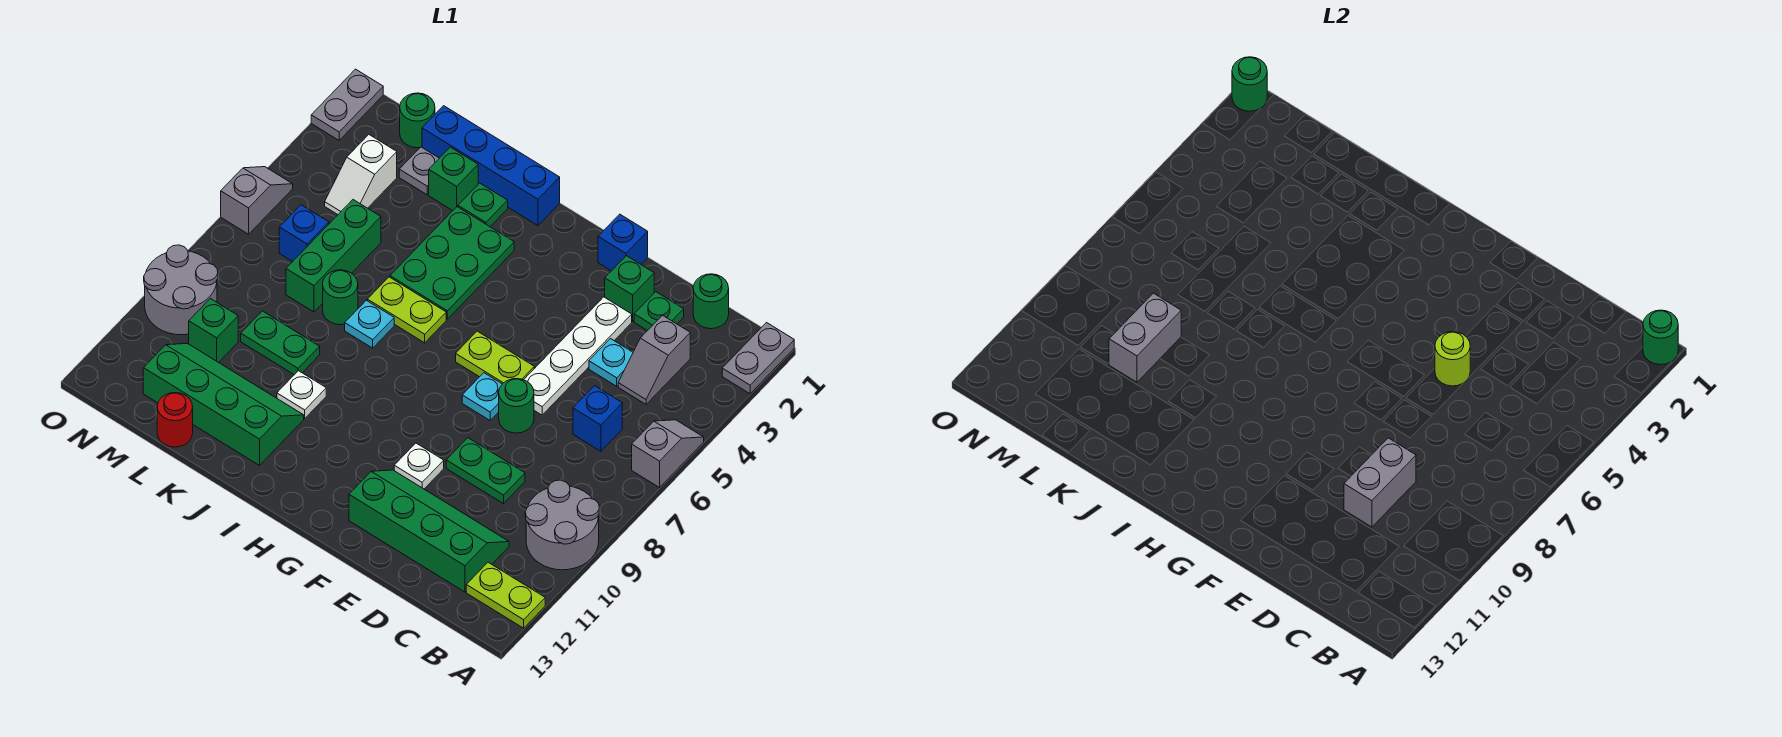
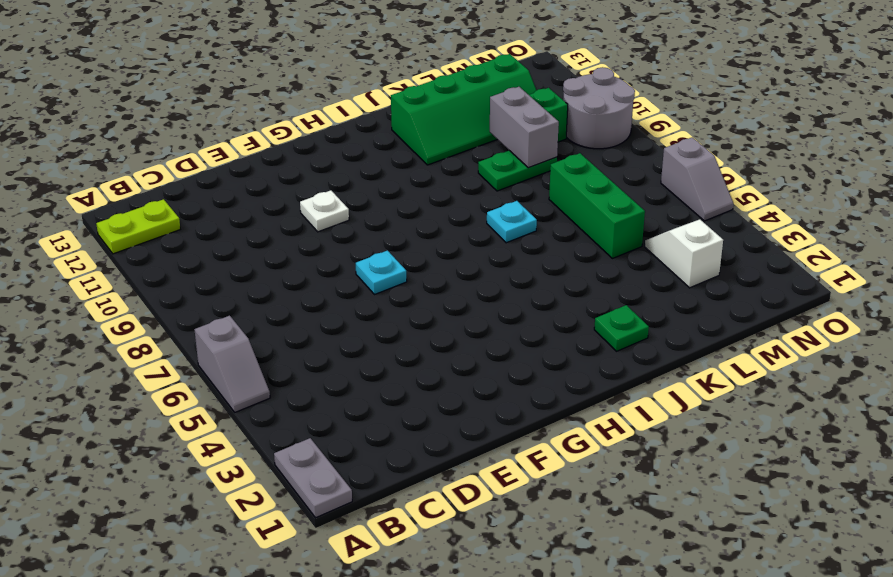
none -> grey 2x2 round brick [525,480,599,570]
none -> green 1x1 round brick [693,274,729,329]
none -> grey 1x2 slope [618,315,690,404]
none -> blue 1x1 brick [573,386,622,451]

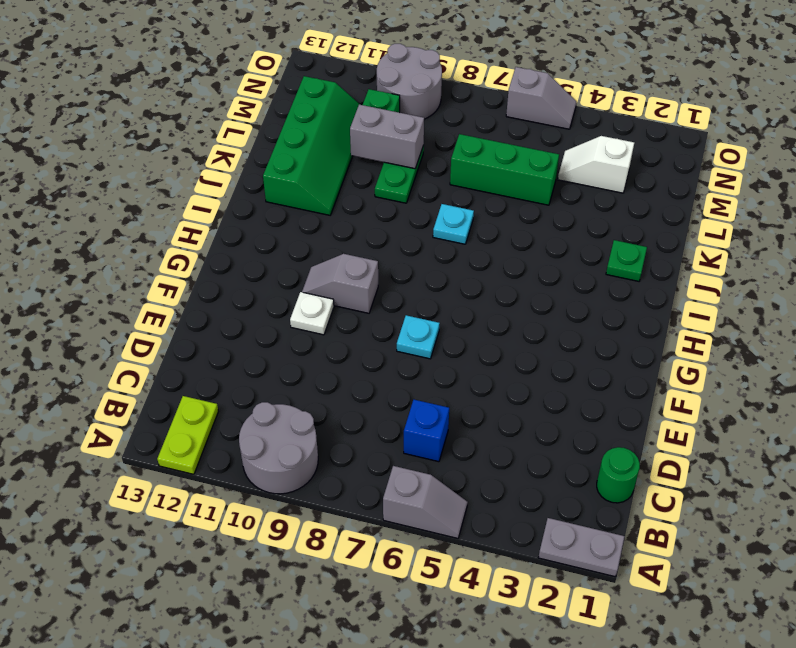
grey 1x2 slope [302,254,378,313] -> grey 1x2 slope moved to [618,315,690,404]
none -> green 2x4 slope [349,470,509,592]
none -> green 1x1 plate [634,292,684,331]
none -> cyan 1x1 plate [589,339,633,386]
none -> green 1x2 plate [446,438,525,504]

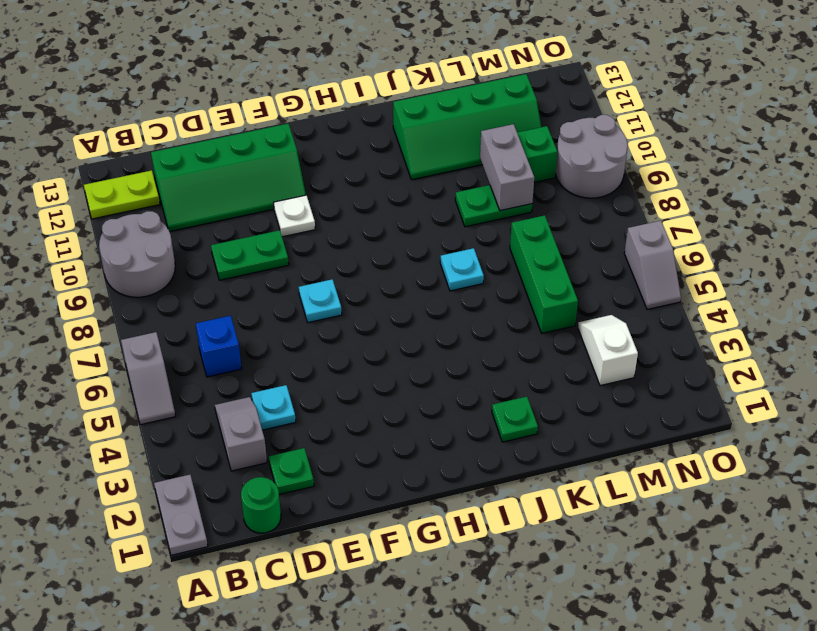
none -> green 1x1 brick [605,256,654,321]
none -> white 1x4 plate [524,297,632,415]
none -> green 1x1 round brick [499,379,534,433]
none -> blue 1x1 brick [598,214,648,271]

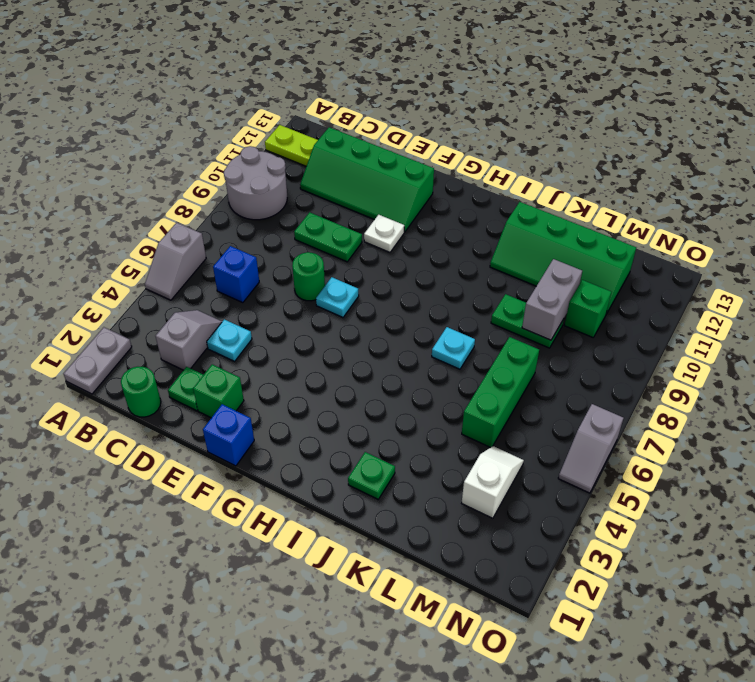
none -> white 1x4 plate [524,297,632,415]
none -> lime 1x2 plate [456,331,534,384]
none -> blue 1x4 brick [422,106,560,226]
none -> green 2x3 plate [390,207,514,319]

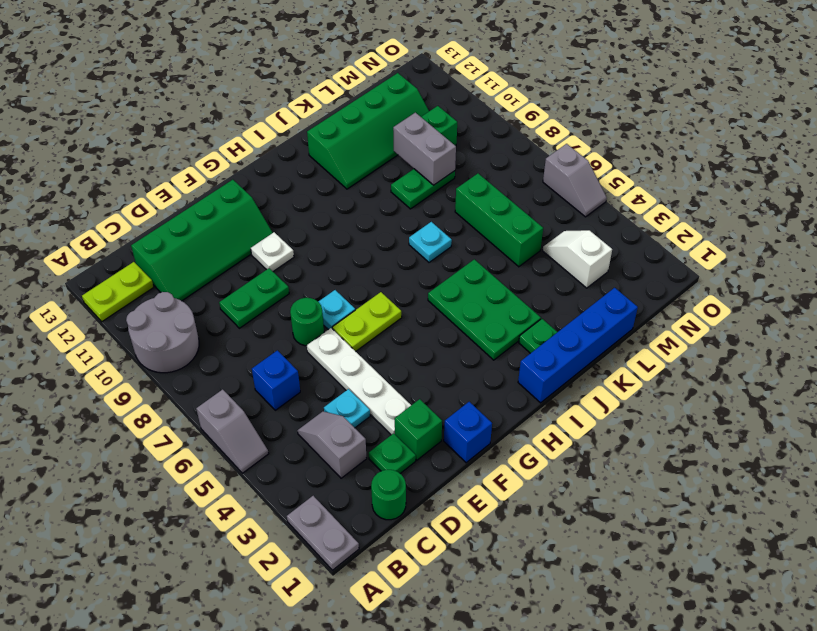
none -> lime 1x2 plate [367,277,446,343]
none -> white 1x1 plate [277,371,326,418]
none -> green 1x1 brick [429,147,478,211]
none -> green 1x1 round brick [323,270,358,325]

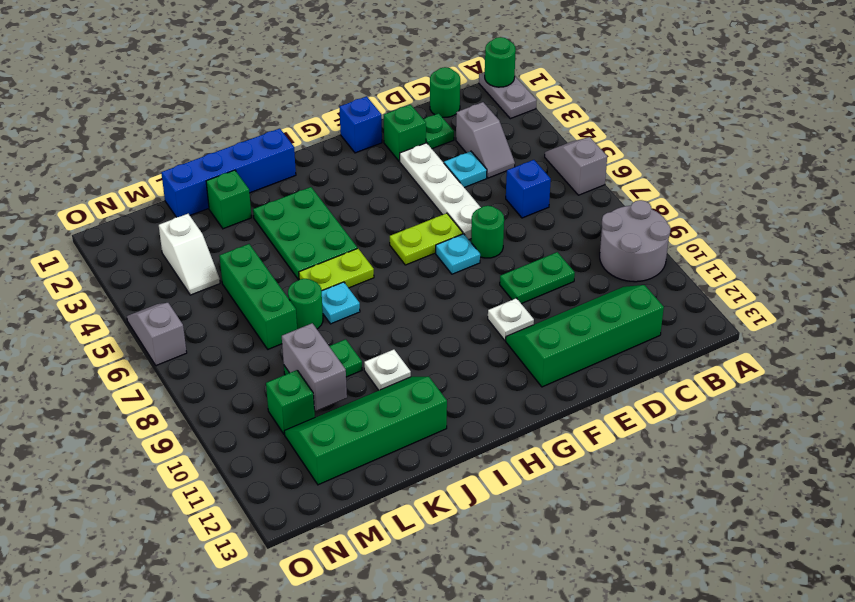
none -> lime 1x2 plate [466,562,545,628]
none -> green 1x1 plate [458,183,508,226]
none -> grey 1x1 plate [399,147,439,195]
none -> red 1x1 round brick [157,393,193,447]

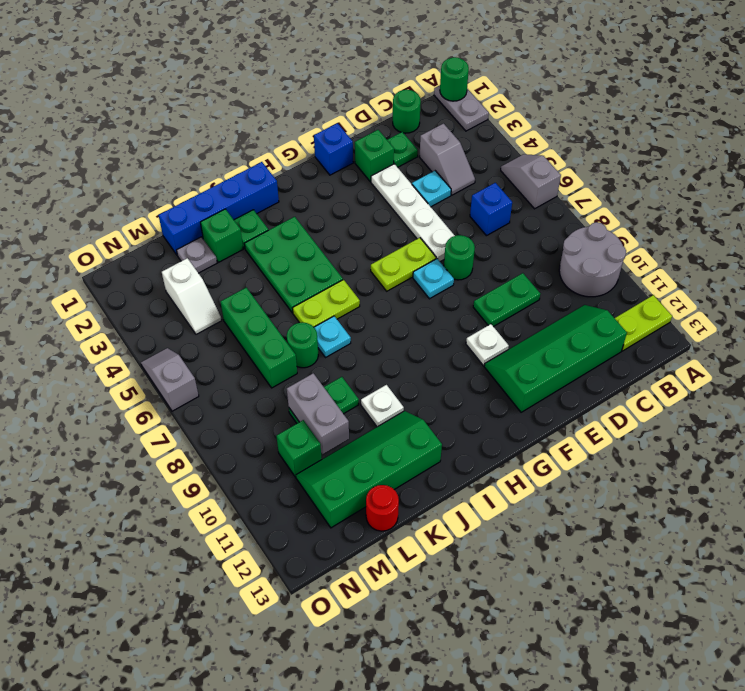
none -> green 1x1 round brick [400,93,435,148]
none -> blue 1x1 brick [279,205,329,262]
none -> grey 2x2 round brick [144,245,218,335]
none -> grey 1x2 plate [311,69,383,140]

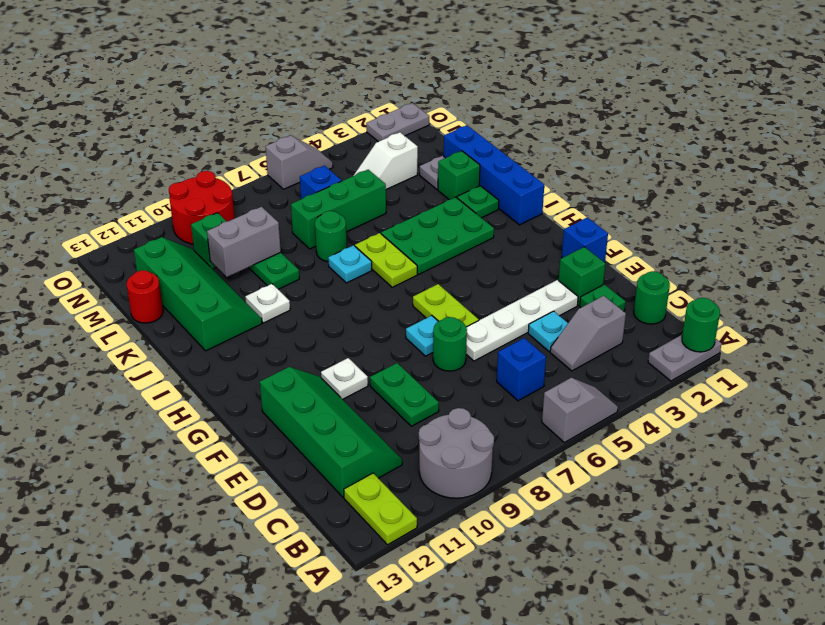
red 2x2 round brick [169,171,235,244] -> grey 2x2 round brick [144,245,218,335]
none -> green 1x1 round brick [400,93,435,148]
none -> grey 1x2 brick [1344,438,1416,527]
none -> lime 1x1 round brick [1435,332,1470,386]
none -> green 1x1 round brick [1232,57,1267,111]

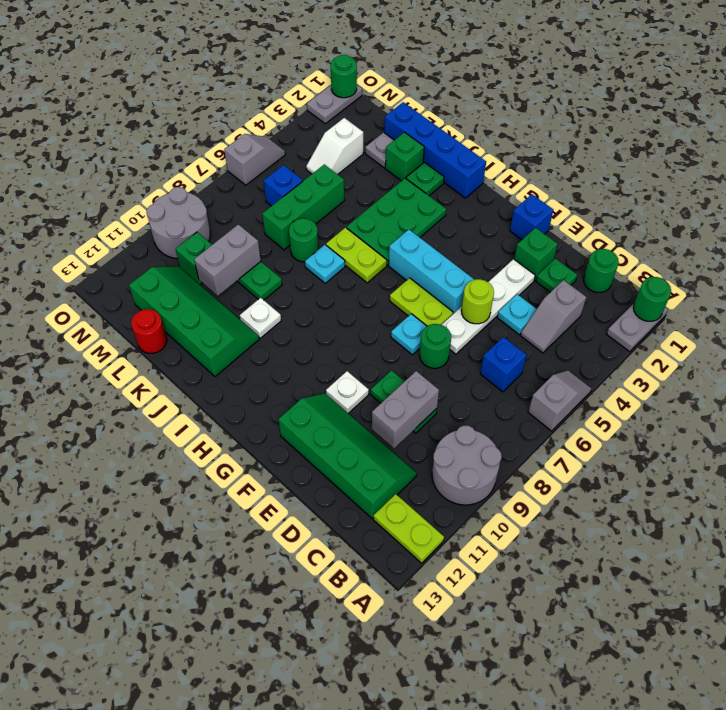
cyan 1x3 brick [389,230,474,314] -> none
none -> green 1x1 round brick [400,93,435,148]

